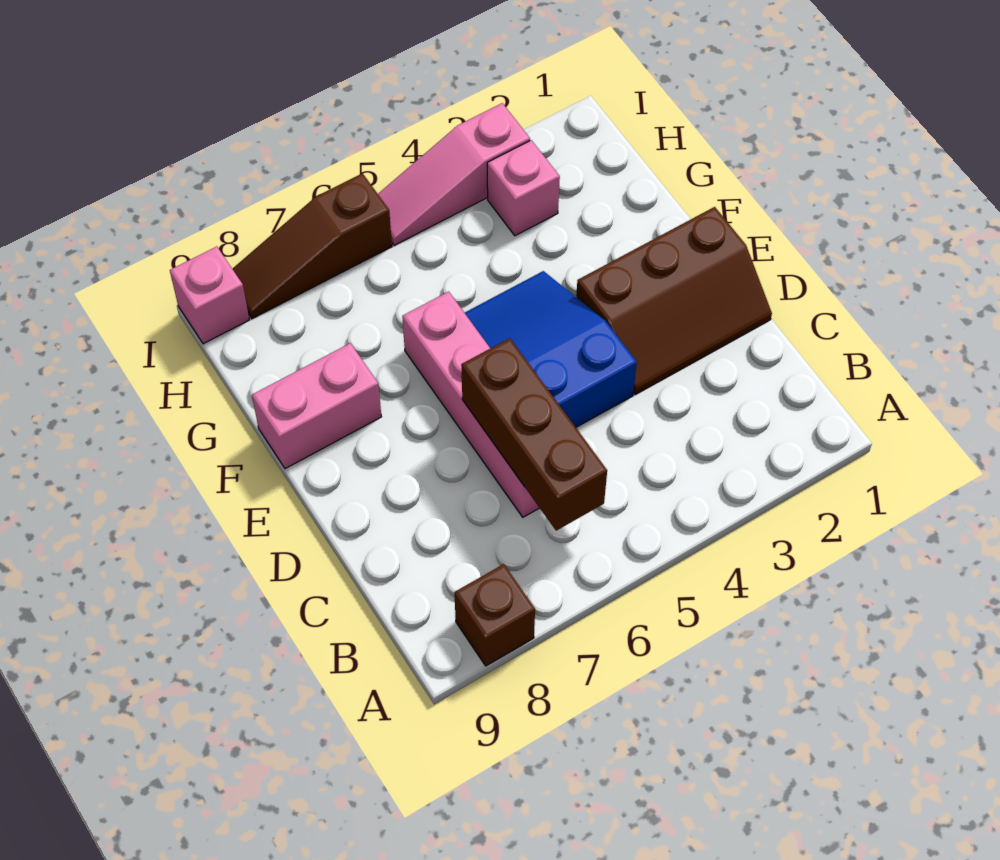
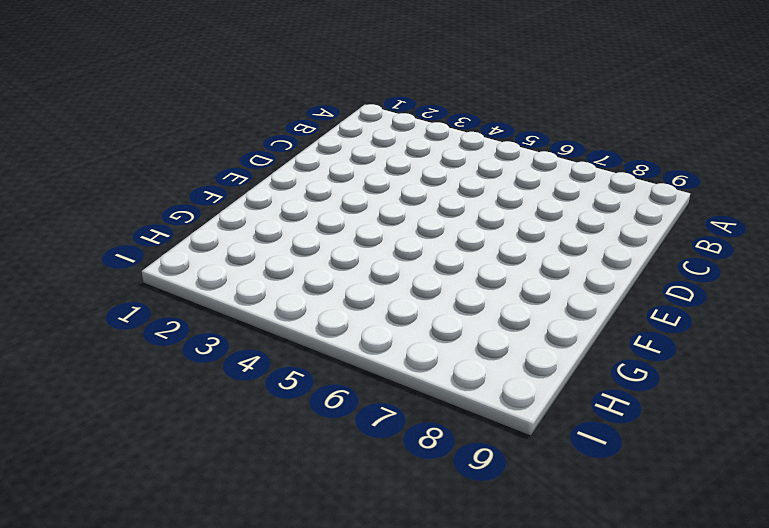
none -> brown 1x1 brick [454,564,535,666]
none -> pink 1x4 brick [402,291,539,517]

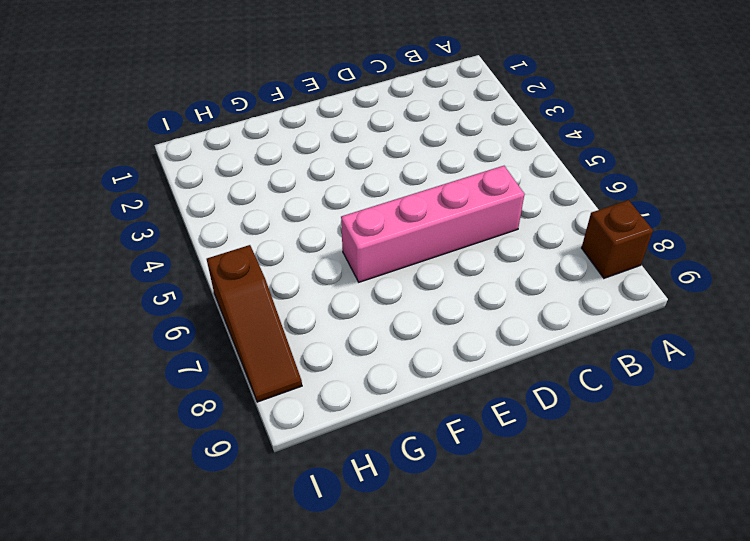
none -> brown 2x3 slope [576,207,772,394]
none -> blue 2x3 slope [465,271,637,427]

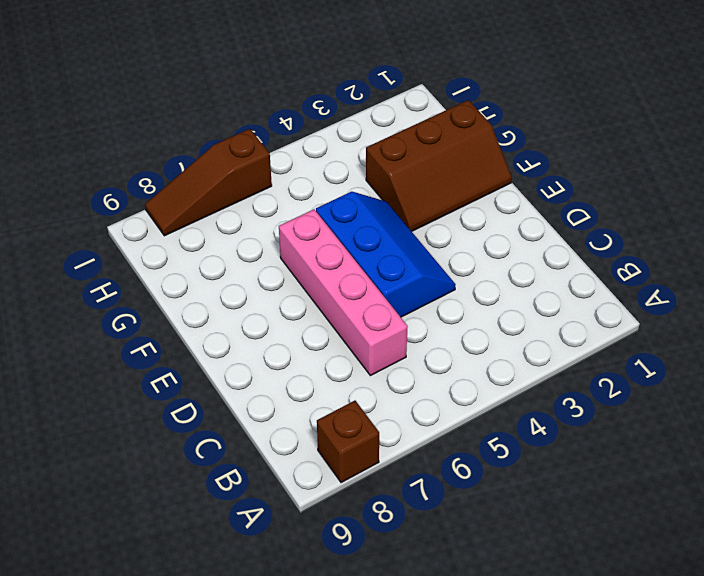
blue 2x3 slope [316,192,456,317] -> blue 2x3 slope turned to [465,271,637,427]
brown 2x3 slope [366,100,512,231] -> brown 2x3 slope moved to [576,207,772,394]
none -> pink 1x2 brick [252,343,381,469]
none -> pink 1x1 brick [487,140,560,236]

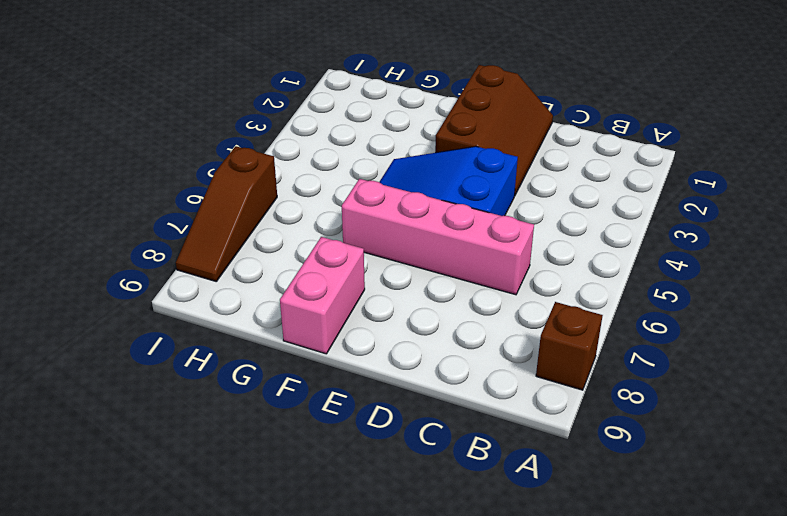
none -> pink 1x1 brick [487,140,560,236]
none -> pink 1x3 slope [378,103,530,245]

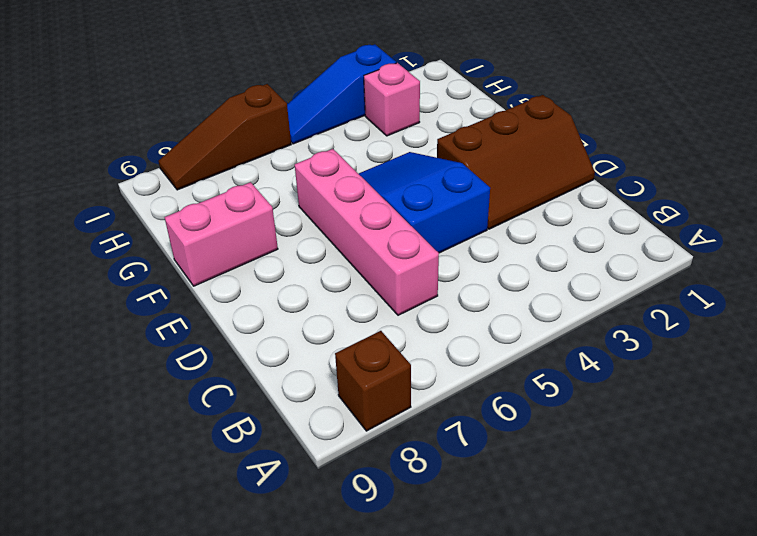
blue 1x3 slope [287,44,396,144] -> pink 1x3 slope [378,103,530,245]
none -> pink 1x1 brick [170,246,249,344]
none -> brown 1x3 brick [461,338,607,531]

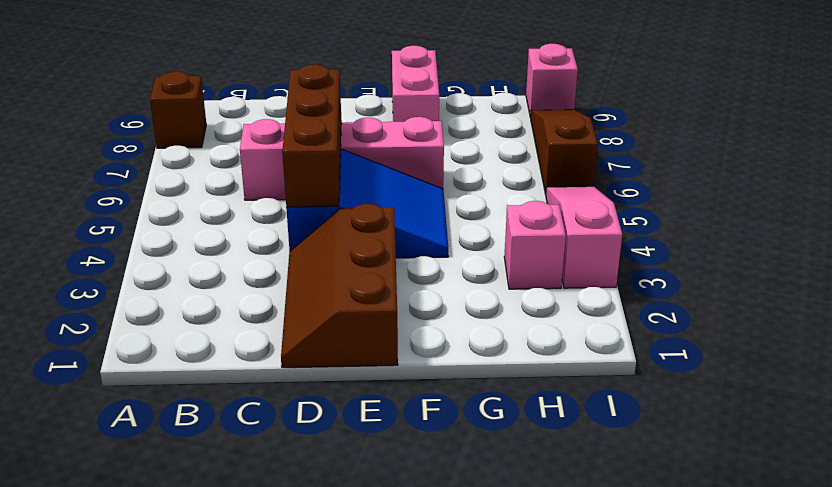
brown 1x3 brick [282,64,342,207] -> brown 1x3 brick turned to [461,338,607,531]

